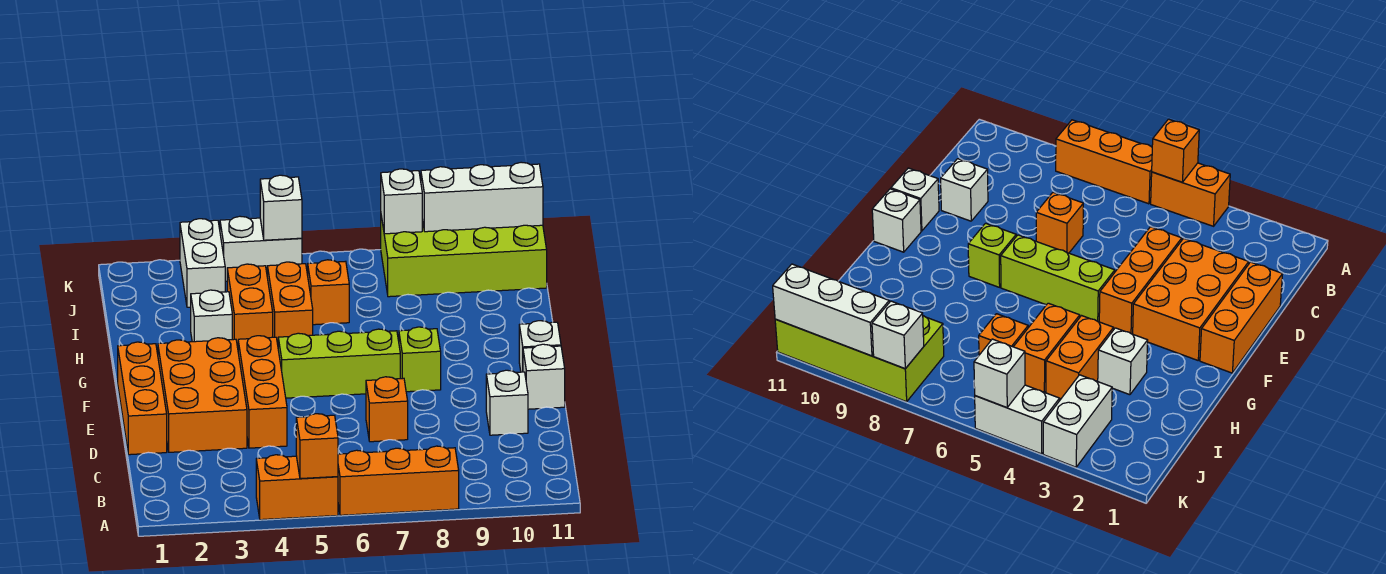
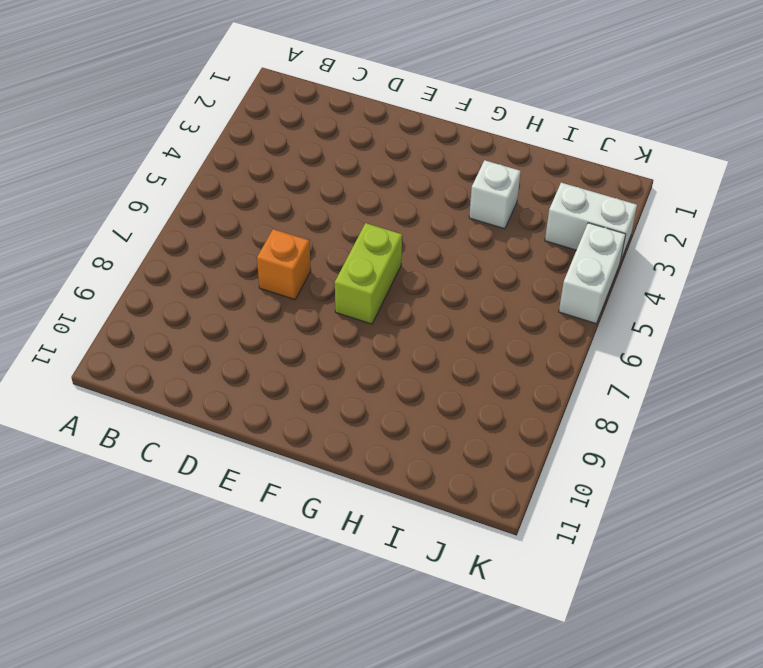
lime 1x2 brick [335,223,402,324] -> lime 1x3 brick [278,329,400,398]
none -> orange 1x2 brick [256,455,338,520]
none -> orange 1x3 brick [338,446,459,515]
none -> orange 1x3 brick [118,342,167,455]

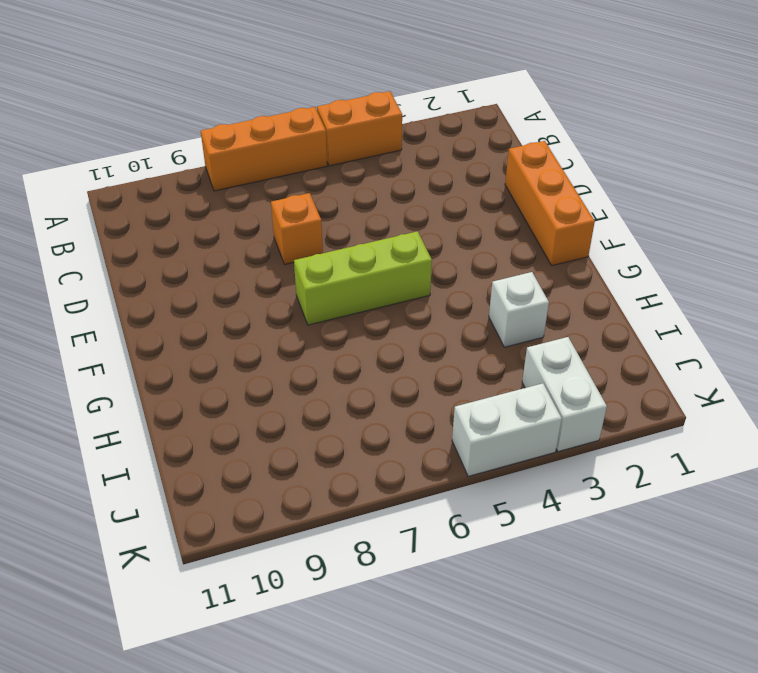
none -> orange 2x3 brick [158,338,247,452]
none -> orange 1x3 brick [238,336,287,448]
none -> white 1x1 brick [486,370,528,435]

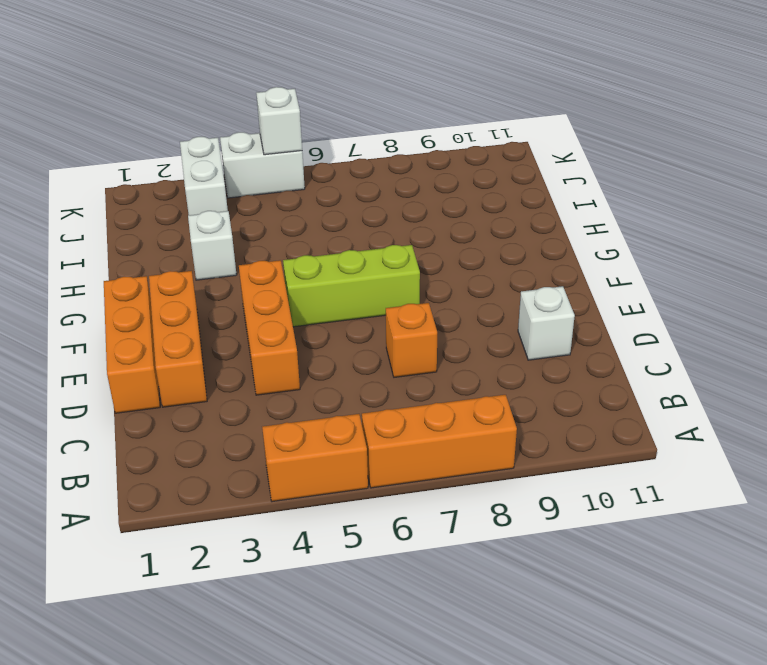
orange 1x3 brick [149,271,207,407] -> orange 2x3 brick [158,338,247,452]
none -> white 1x1 brick [523,344,565,409]
none -> lime 1x1 brick [399,327,441,392]
none -> white 1x1 brick [519,321,561,372]

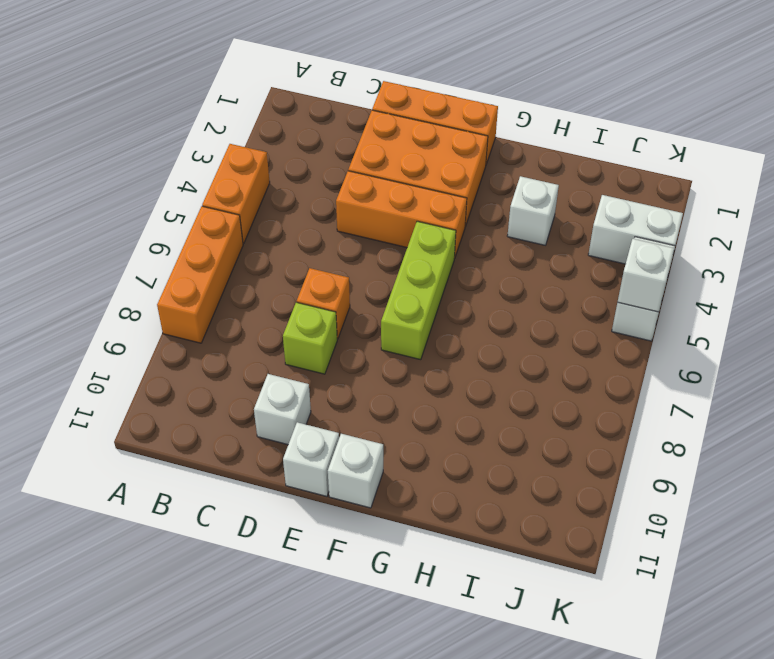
lime 1x1 brick [283,302,337,374] -> lime 1x1 brick moved to [399,327,441,392]
none -> orange 1x2 brick [227,264,273,348]
none -> orange 1x2 brick [267,262,313,344]
none -> orange 1x1 brick [308,260,349,325]

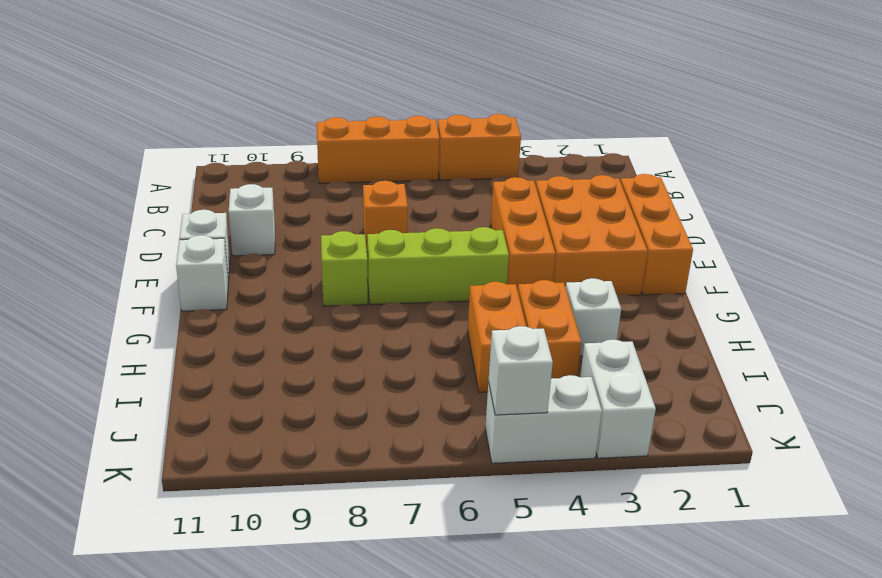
none -> orange 1x1 brick [308,260,349,325]
none -> lime 2x4 brick [381,216,547,297]
none -> orange 1x1 brick [296,414,338,479]

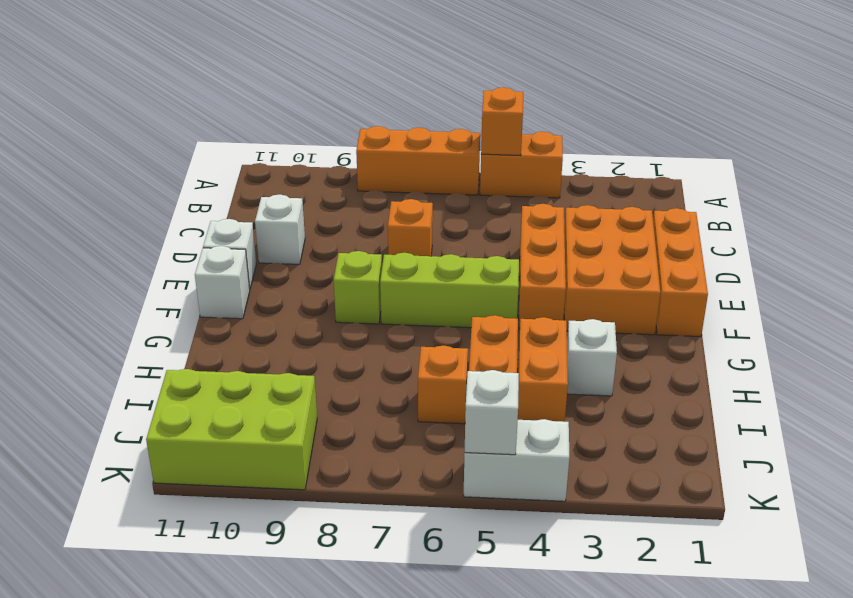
lime 2x3 brick [146,369,317,490] -> lime 2x4 brick [381,216,547,297]
none -> white 1x2 brick [180,219,225,307]
none -> white 1x1 brick [381,169,422,234]
none -> white 1x3 brick [421,162,543,232]

